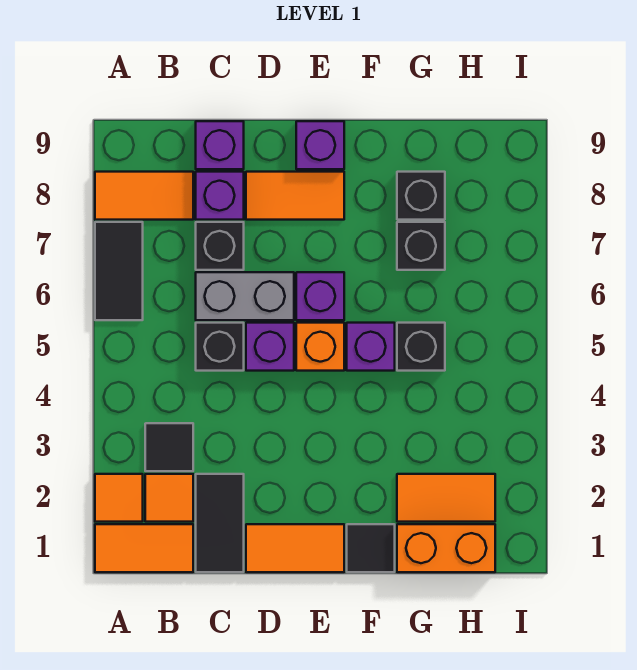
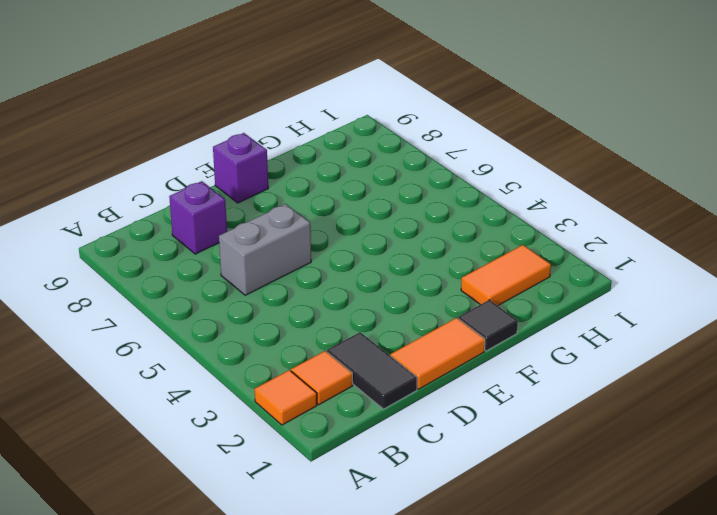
none -> orange 1x2 tile [95,524,193,572]
none -> black 1x2 tile [95,222,143,320]
none -> orange 1x2 tile [95,172,193,220]

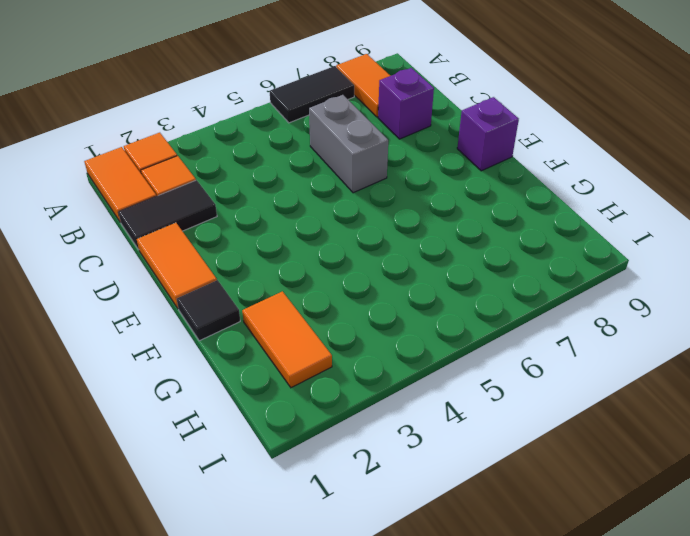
none -> black 1x1 tile [145,423,193,471]
none -> black 1x1 brick [196,323,244,371]
none -> black 1x1 brick [196,222,244,270]

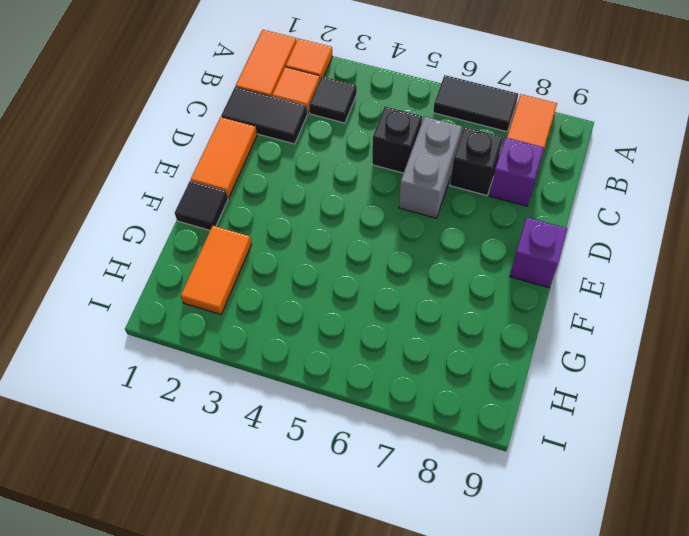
none -> purple 1x1 brick [196,121,244,169]
none -> purple 1x1 brick [246,323,294,371]
none -> orange 1x2 tile [246,172,344,220]

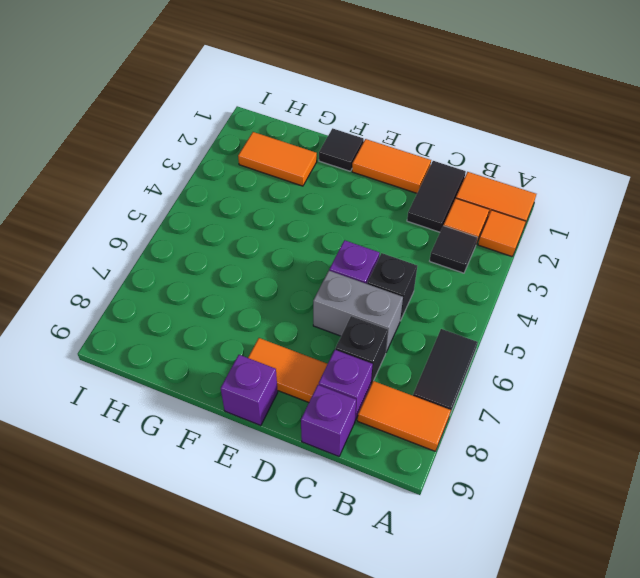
none -> orange 1x1 brick [296,323,344,371]
none -> purple 1x1 brick [296,272,344,320]
none -> purple 1x1 brick [347,323,395,371]

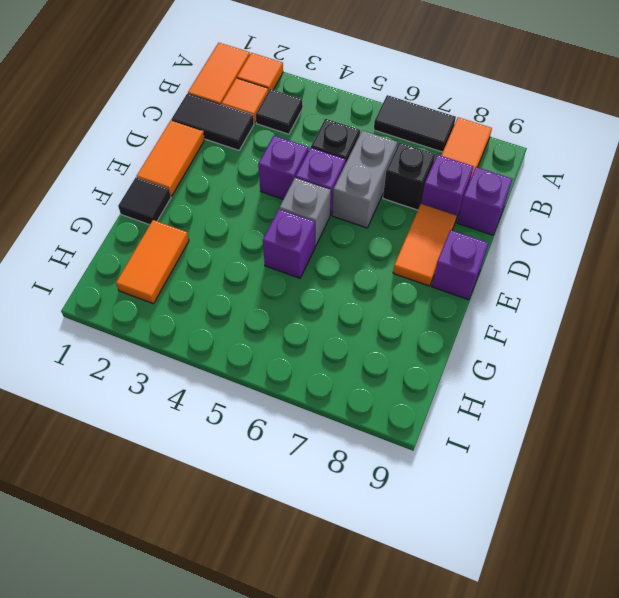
purple 1x1 brick [258,136,308,199] -> purple 1x1 brick moved to [296,272,344,320]
grey 1x1 brick [279,178,331,246] -> orange 1x1 brick [296,323,344,371]
none -> orange 1x2 brick [397,524,495,572]
none -> black 1x1 brick [397,323,445,371]
none -> black 1x1 brick [397,222,445,270]

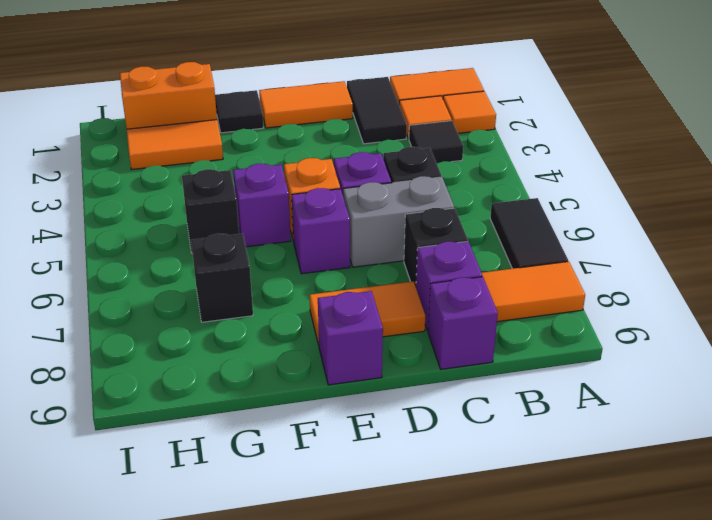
none -> black 1x1 brick [397,172,445,220]

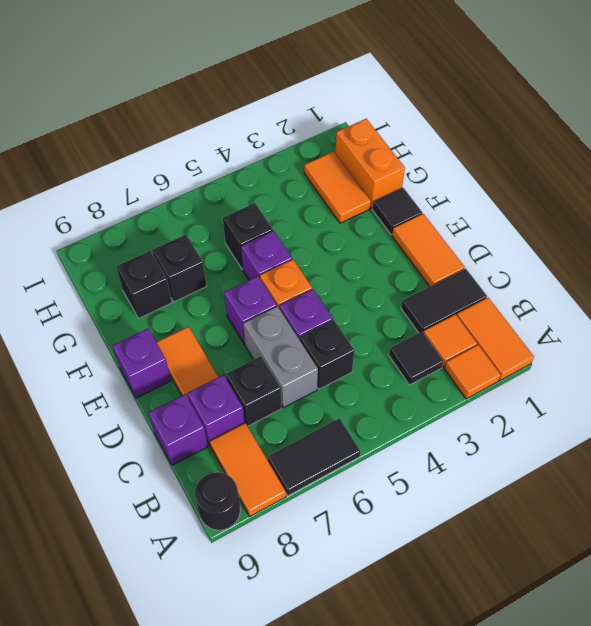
black 1x1 round brick [195,472,240,530] -> none

